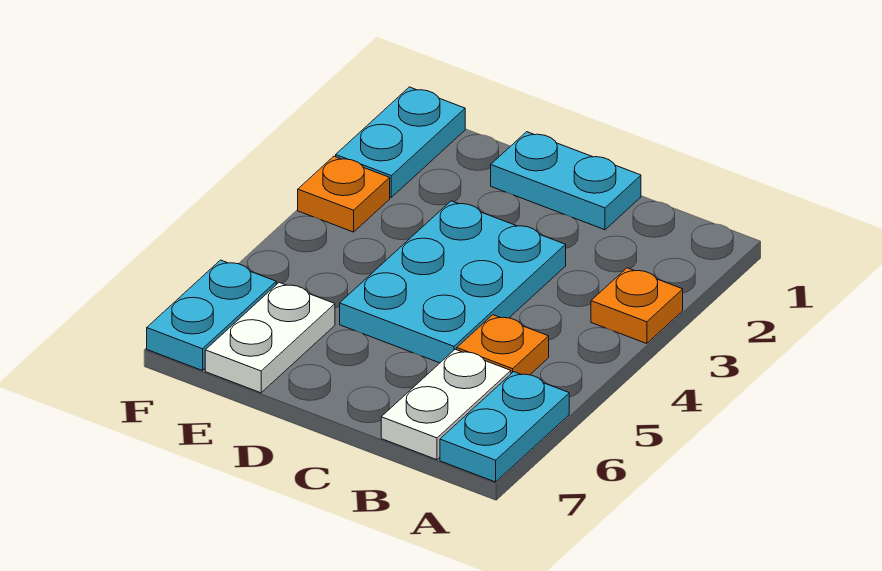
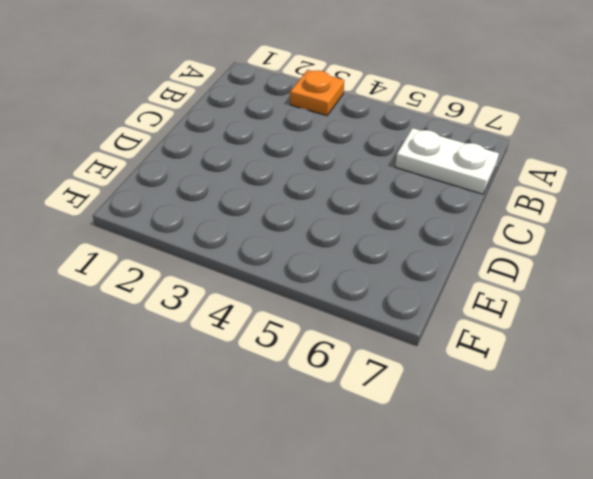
none -> cyan 1x2 plate [440,372,569,482]
none -> orange 1x1 plate [457,315,549,375]

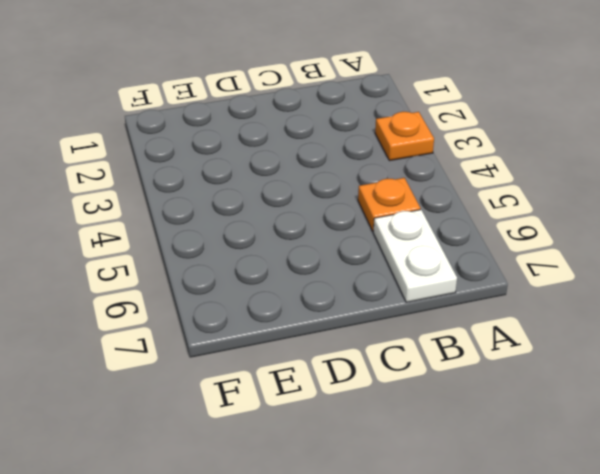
none -> cyan 1x2 plate [440,372,569,482]
none -> cyan 1x2 plate [491,132,641,230]

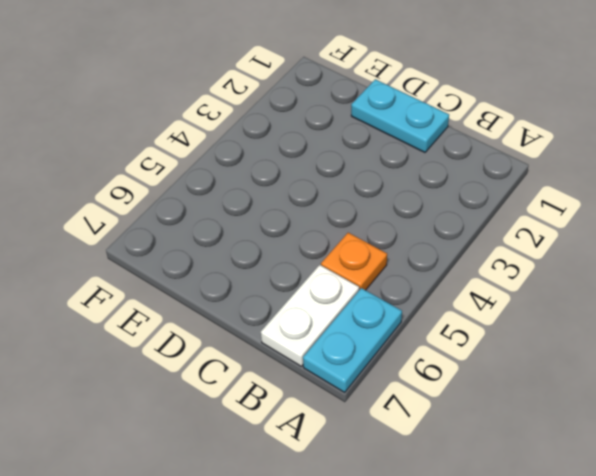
none -> orange 1x1 plate [591,268,683,344]
none -> cyan 2x3 plate [340,201,566,363]

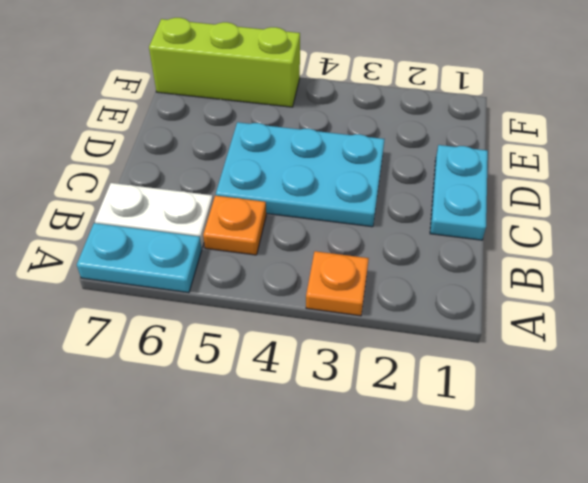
lime 1x3 brick [149,18,300,107] -> cyan 1x2 plate [147,260,276,371]
none -> white 1x2 plate [205,282,335,393]
none -> cyan 1x2 plate [336,87,465,197]

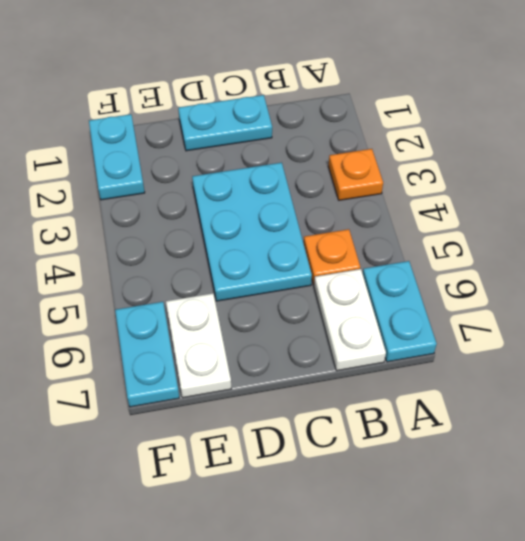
none -> orange 1x1 plate [298,156,390,232]

